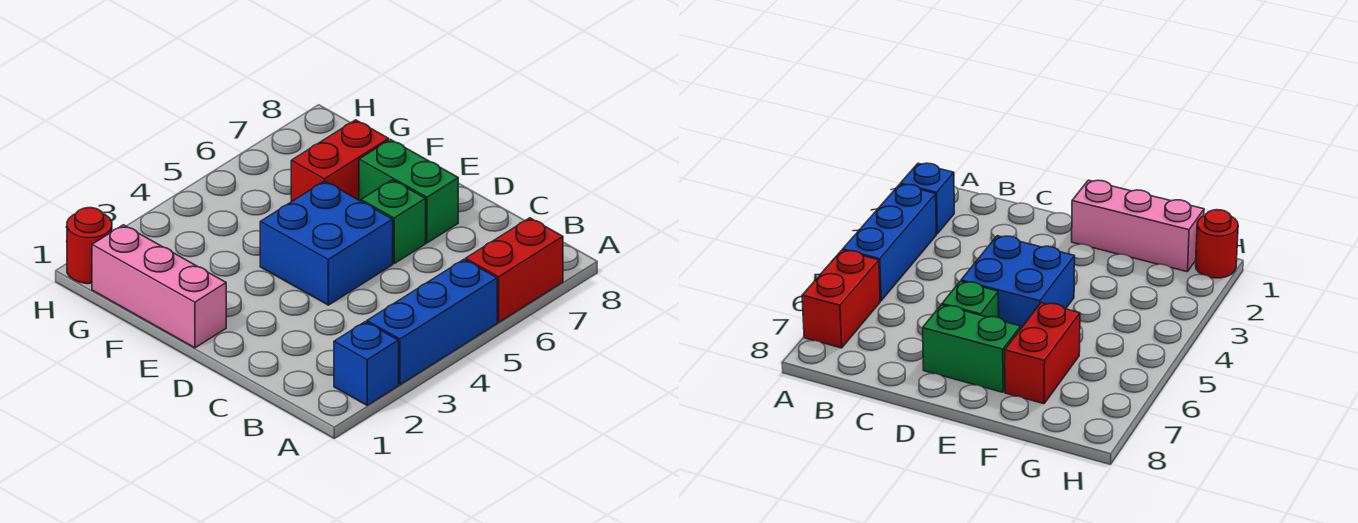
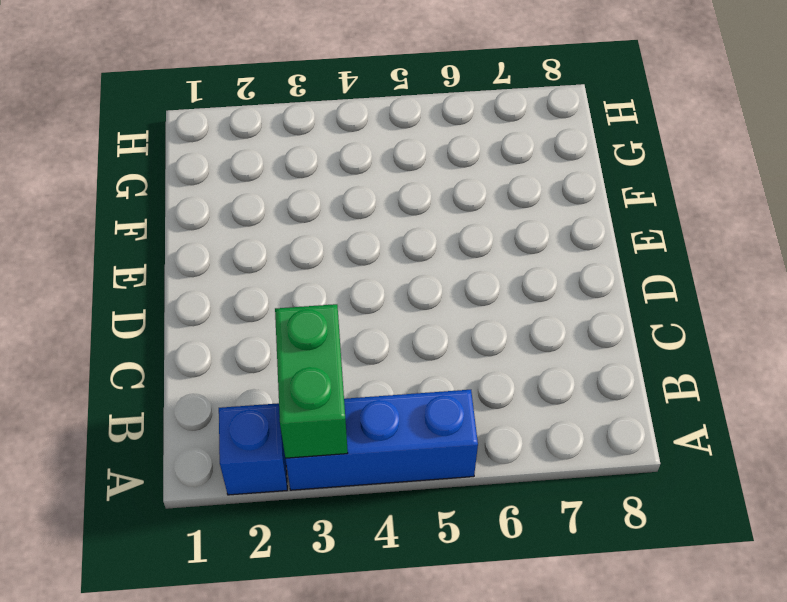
green 1x2 brick [275,304,348,458] -> green 1x2 brick moved to [359,140,458,243]
none -> red 1x2 brick [466,218,563,322]
none -> blue 2x2 brick [260,181,393,305]

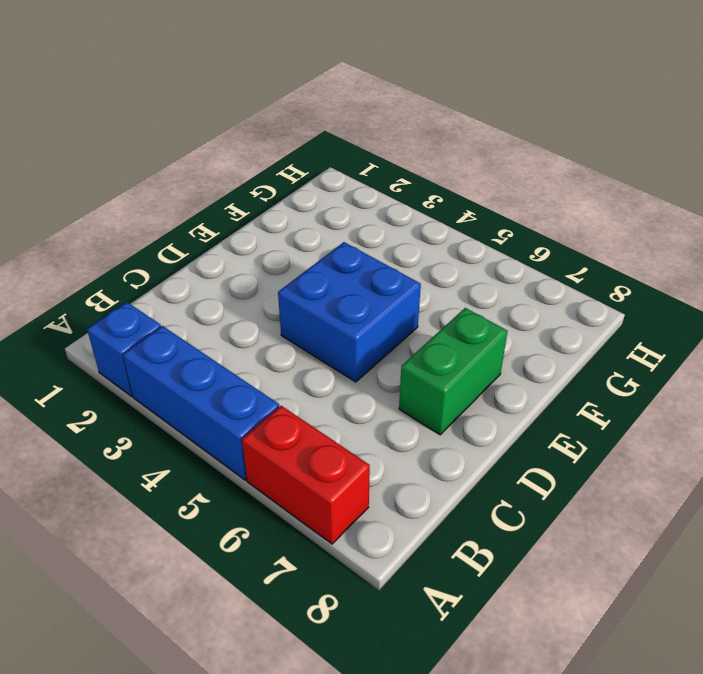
none -> green 1x1 brick [361,180,426,263]
none -> pink 1x3 brick [92,225,226,348]

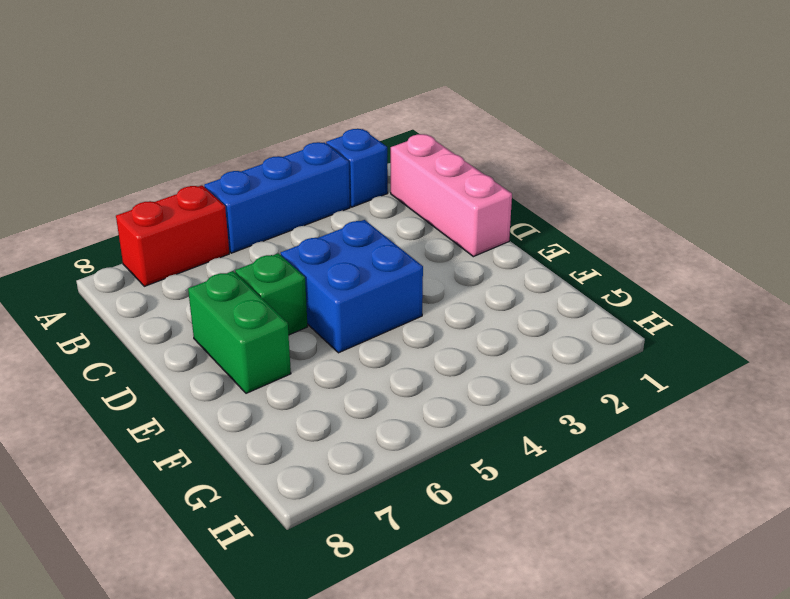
pink 1x3 brick [391,134,512,257] -> pink 1x3 brick moved to [92,225,226,348]
none -> red 1x2 brick [291,120,389,202]
none -> red 1x1 round brick [67,208,112,284]

